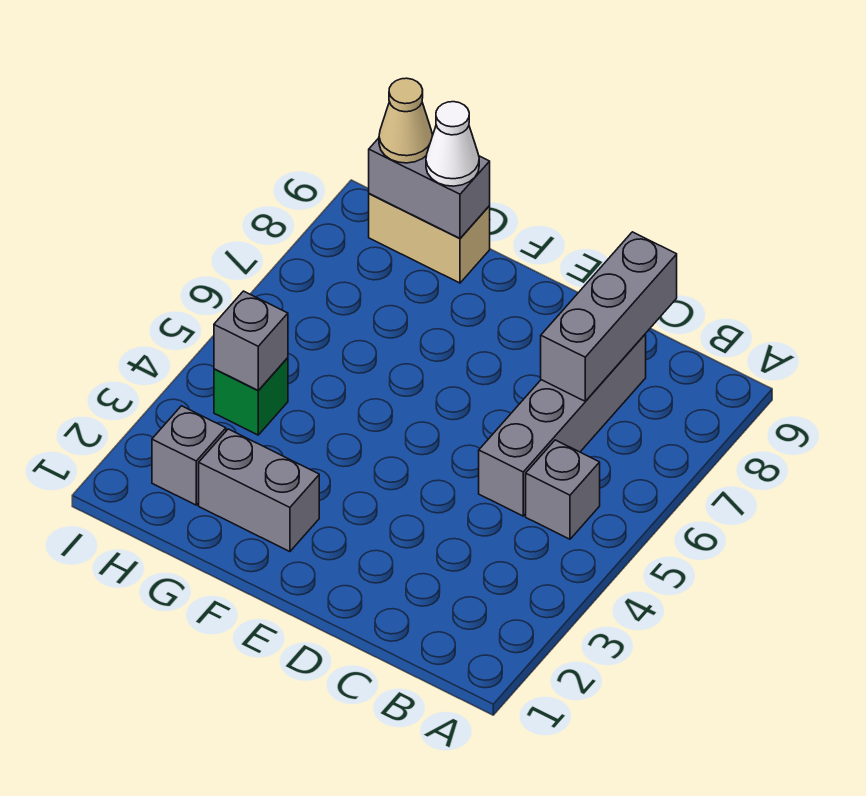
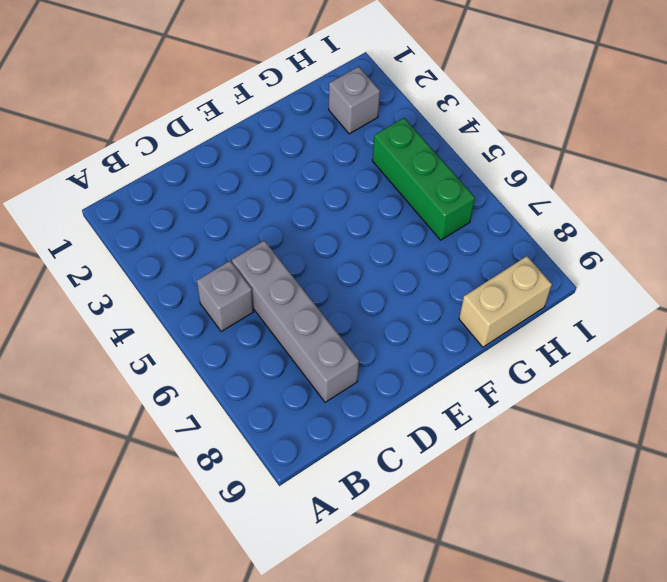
green 1x3 brick [372,118,475,240] -> green 1x1 brick [214,358,288,435]
none -> grey 1x2 brick [199,429,319,552]
none -> grey 1x3 brick [541,232,677,401]

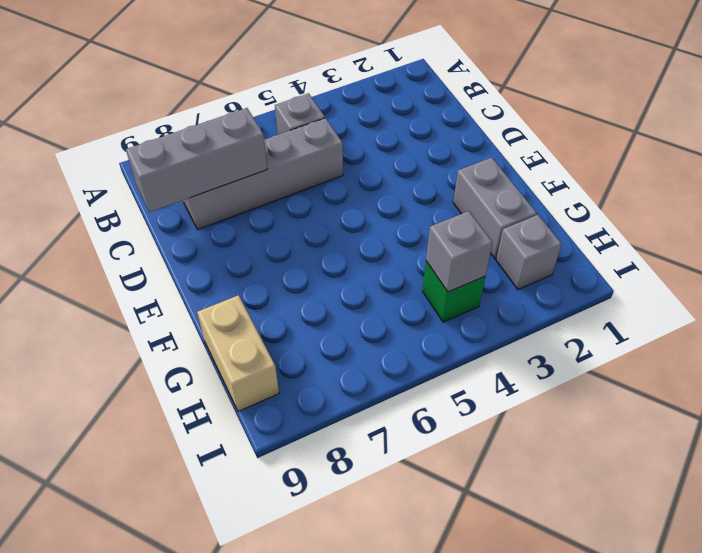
none -> grey 1x2 brick [369,133,490,238]
none -> white 1x1 cone [426,102,479,186]

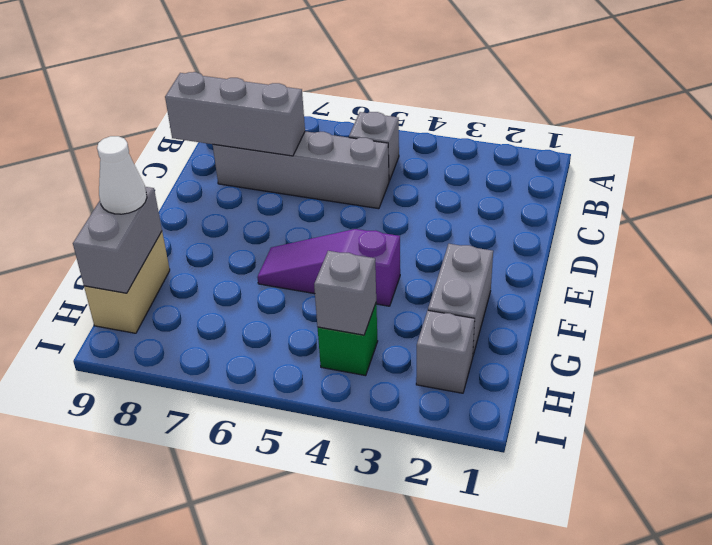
purple 1x3 slope [257,229,400,306] -> none
none -> tan 1x1 cone [379,78,433,163]

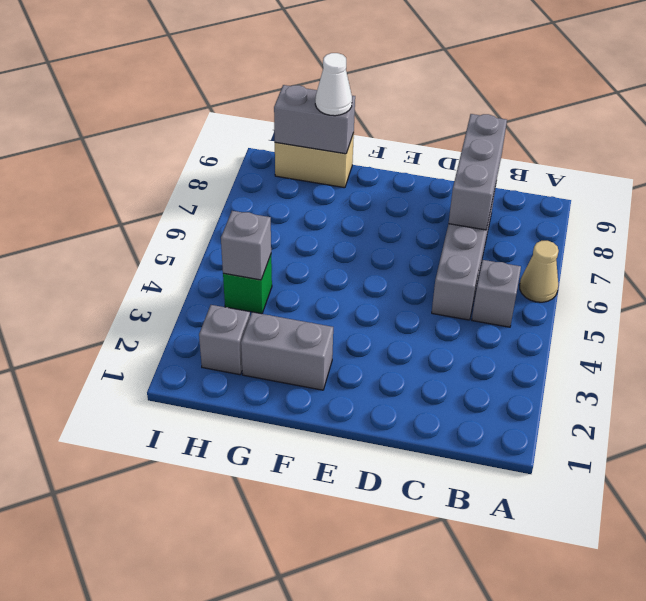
tan 1x1 cone [520,241,559,302] -> tan 1x1 cone moved to [379,78,433,163]

